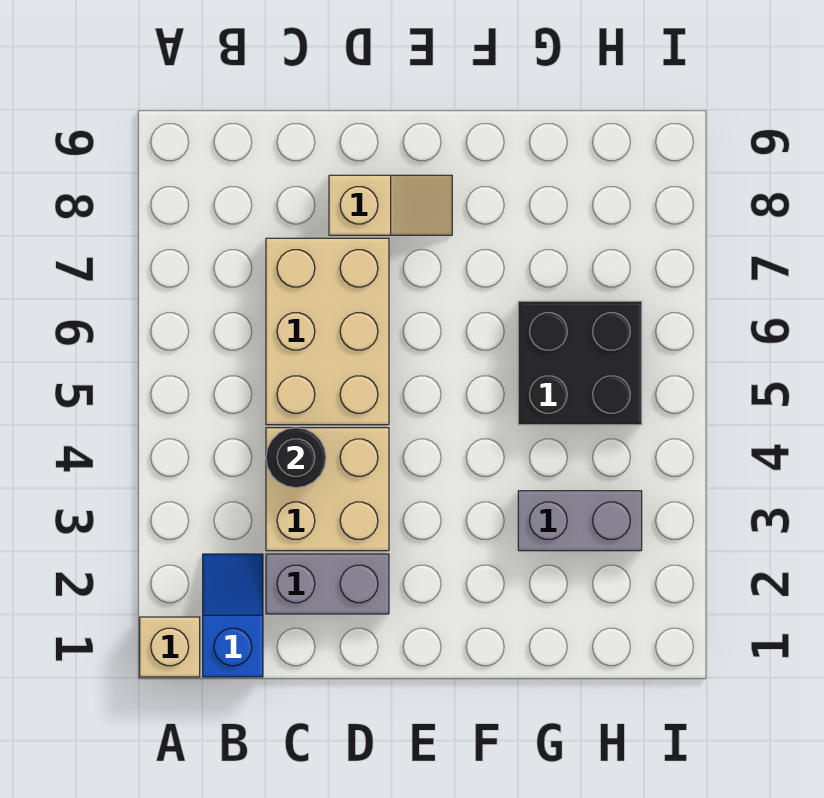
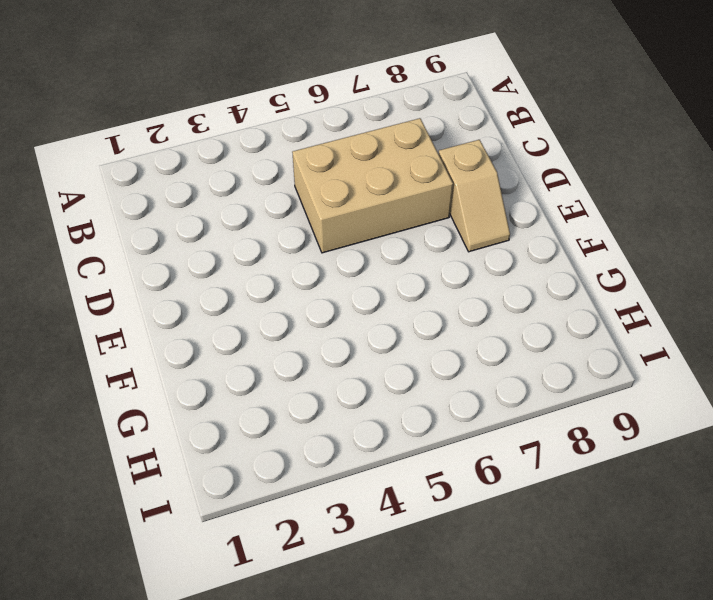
none -> tan 1x1 brick [140,617,200,677]
none -> blue 1x2 slope [203,554,263,677]

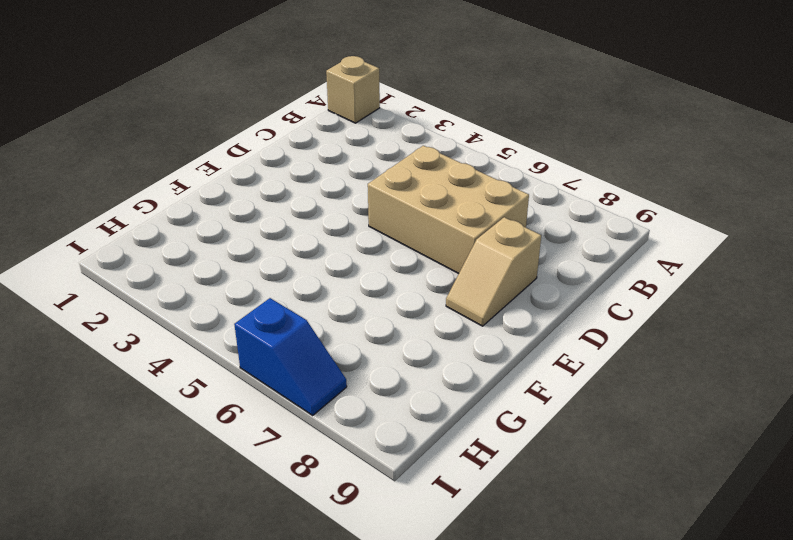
blue 1x2 slope [234,298,347,415] -> blue 1x2 slope moved to [203,554,263,677]
none -> grey 1x2 brick [266,554,389,614]
none -> tan 2x2 brick [266,428,389,551]

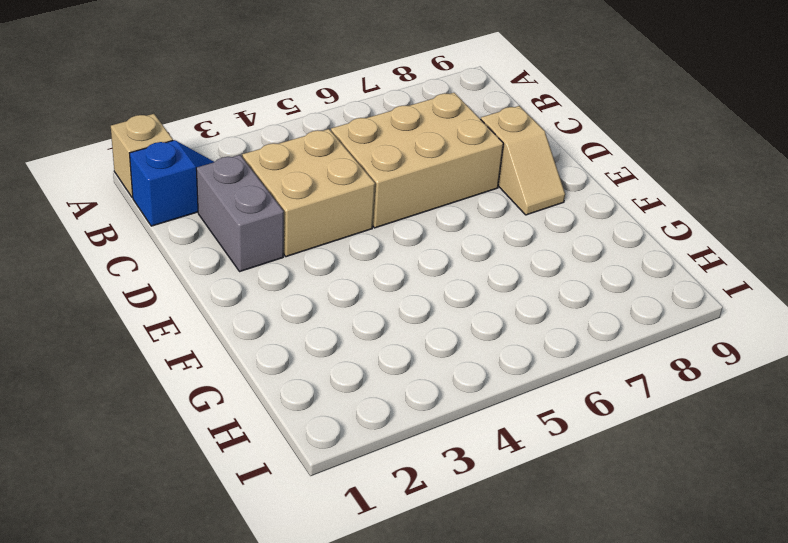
none -> grey 1x2 brick [518,491,642,551]
none -> black 2x2 brick [518,301,642,425]

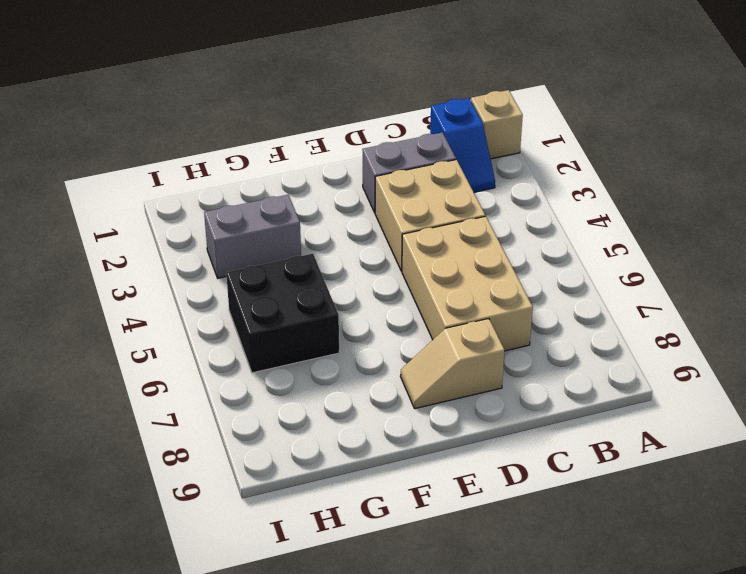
none -> black 1x1 round brick [266,428,326,488]

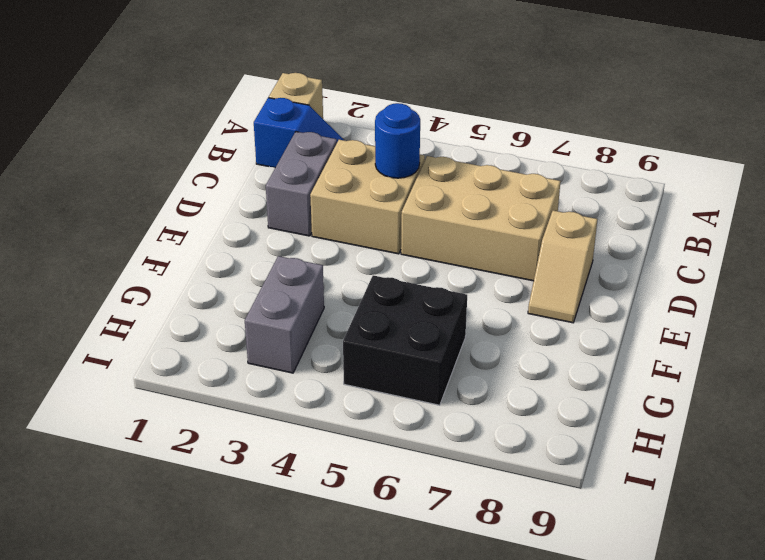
blue 1x1 round brick [375,103,420,178] -> black 1x1 round brick [266,428,326,488]

